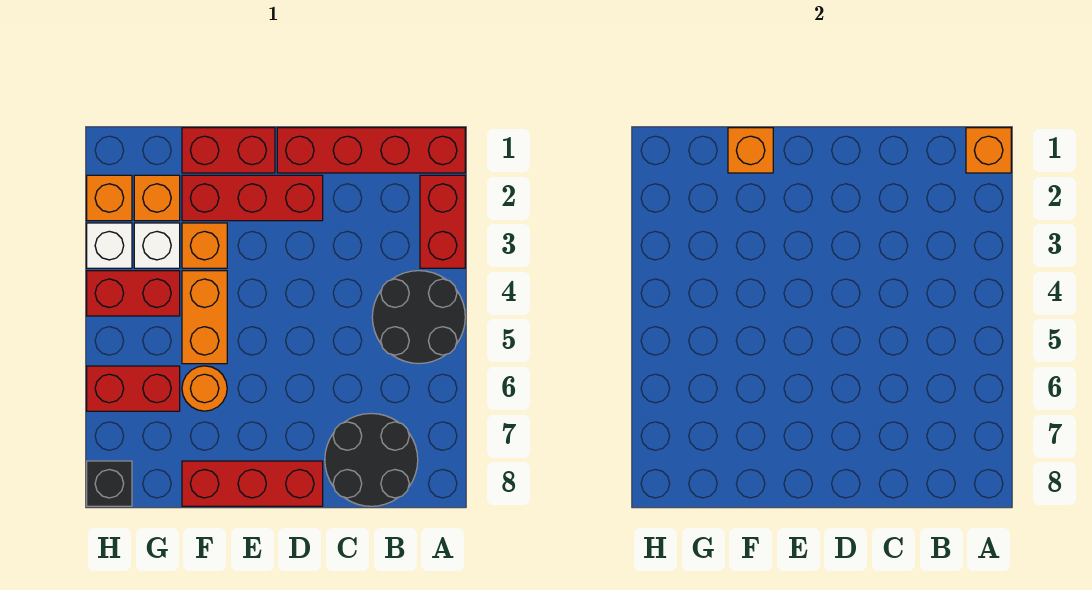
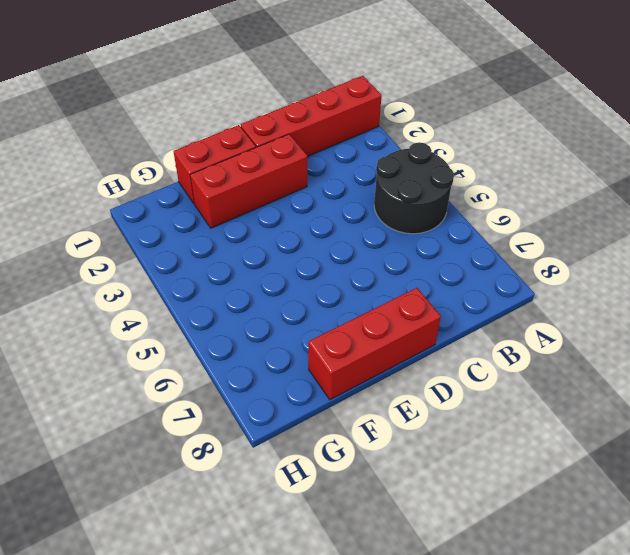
none -> red 1x2 brick [420,175,465,268]
none -> black 2x2 round brick [325,413,418,506]
none -> orange 1x1 brick [182,223,227,268]

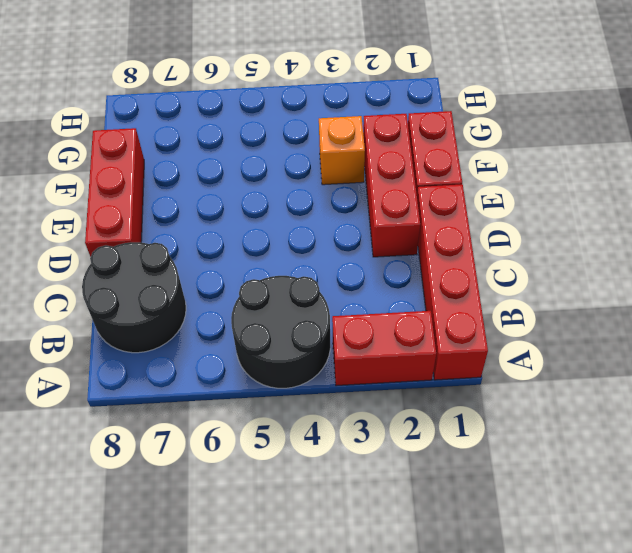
none -> orange 1x2 brick [182,271,227,364]
none -> orange 1x1 round brick [182,366,227,411]
none -> orange 1x1 brick [134,175,180,221]

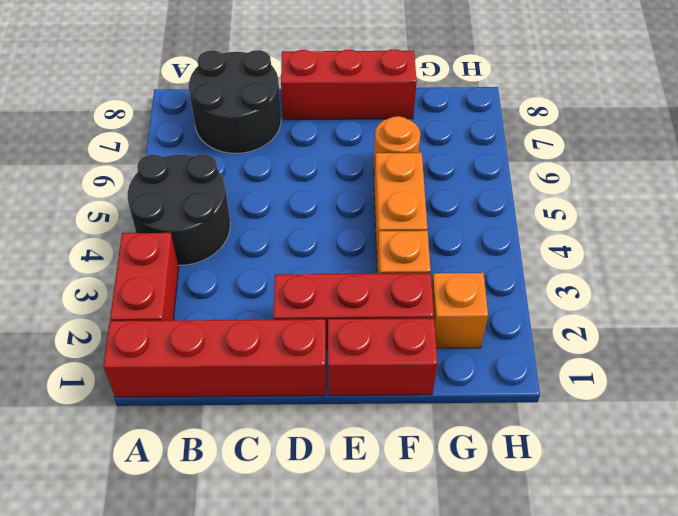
none -> white 1x1 brick [134,223,180,268]
none -> red 1x2 brick [87,271,180,316]
none -> red 1x2 brick [87,366,180,411]

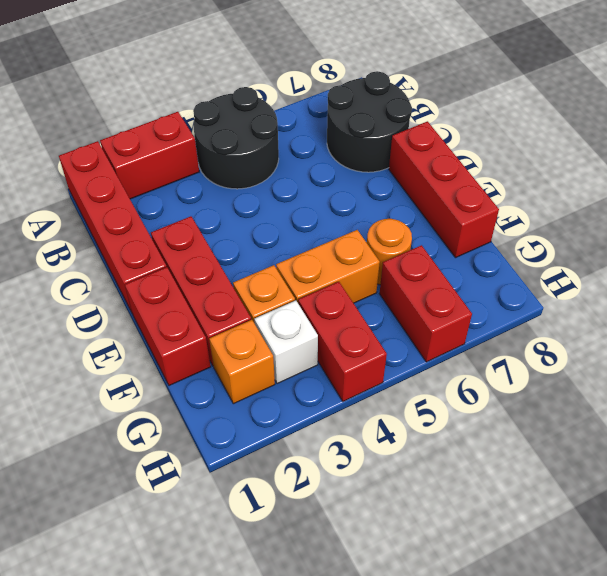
none -> orange 1x1 brick [87,175,132,221]
none -> white 1x1 brick [87,223,132,268]
none -> black 1x1 brick [87,461,132,506]

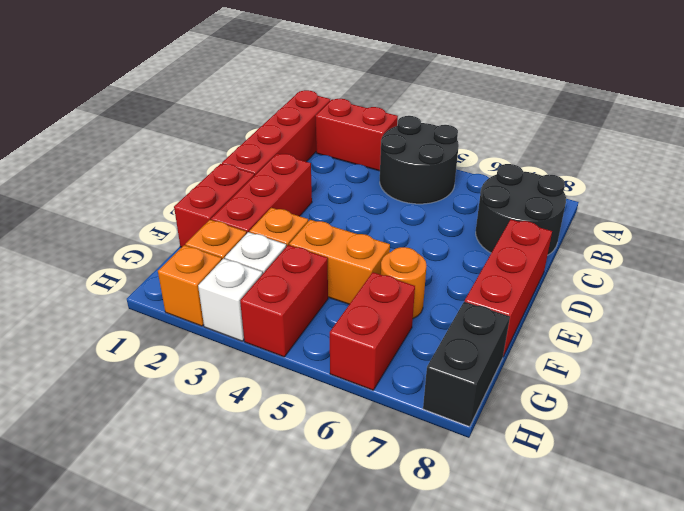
black 1x2 brick [423,302,510,427] -> black 1x1 brick [87,461,132,506]
none -> orange 1x1 brick [966,128,1011,173]
none -> orange 1x1 brick [728,128,773,173]

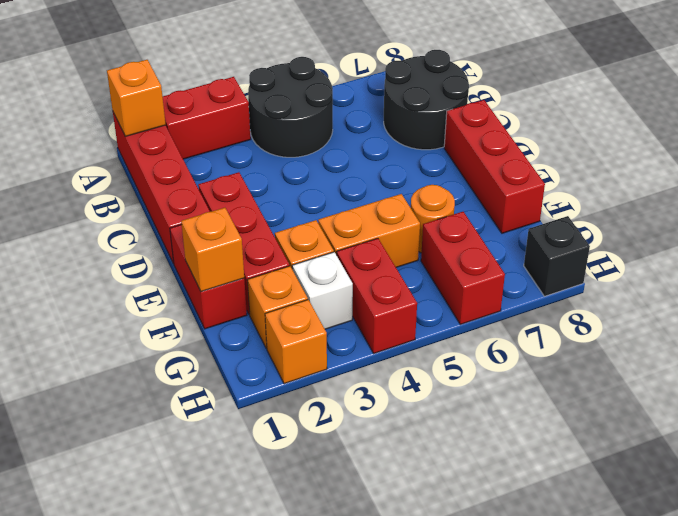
none -> white 1x1 brick [87,223,132,268]

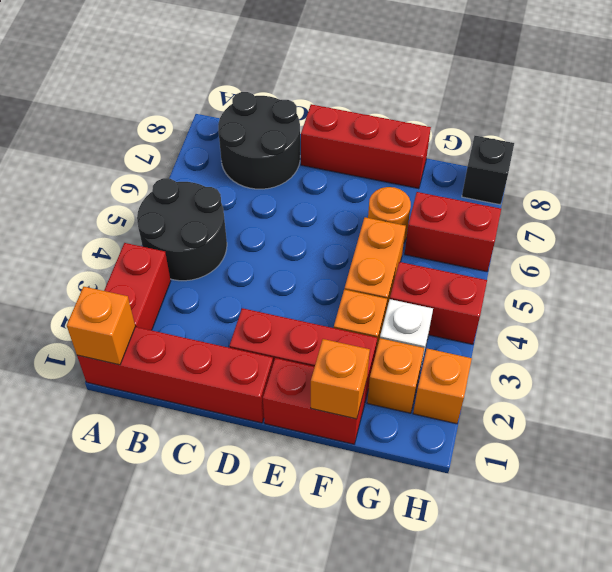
none -> white 1x1 brick [87,223,132,268]

